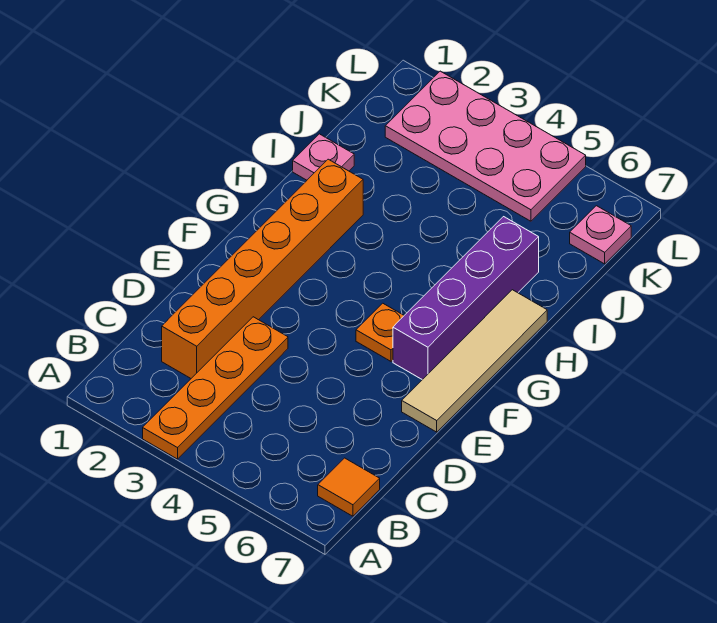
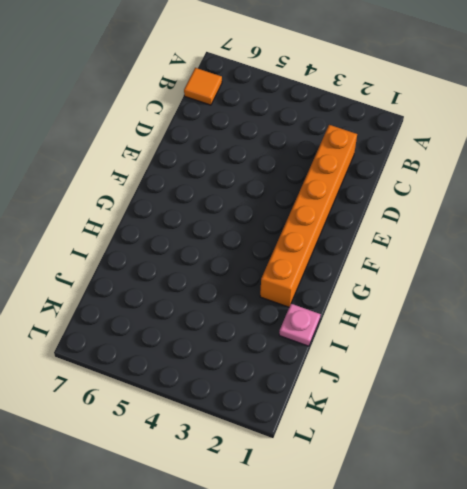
none -> orange 1x4 plate [143,317,288,459]
none -> tan 1x4 tile [402,290,547,432]

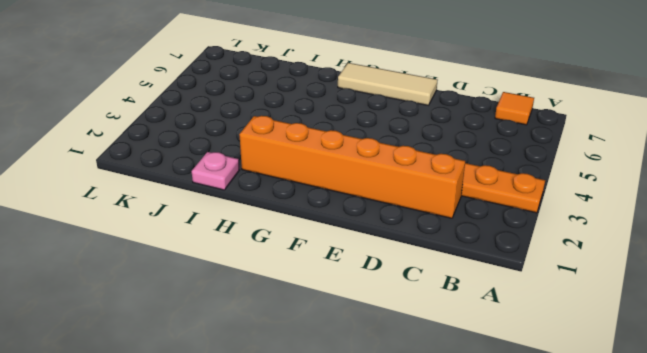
tan 1x3 tile [338,63,438,105] -> tan 1x4 tile [402,290,547,432]
none -> orange 1x1 plate [356,303,404,361]
none -> purple 1x4 brick [393,217,539,380]

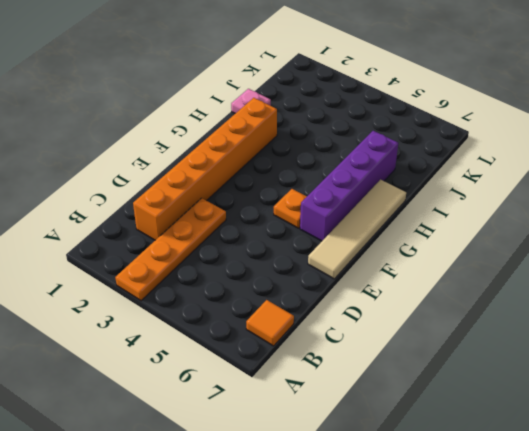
none -> pink 2x4 plate [385,71,586,221]
none -> pink 1x1 plate [570,206,631,264]

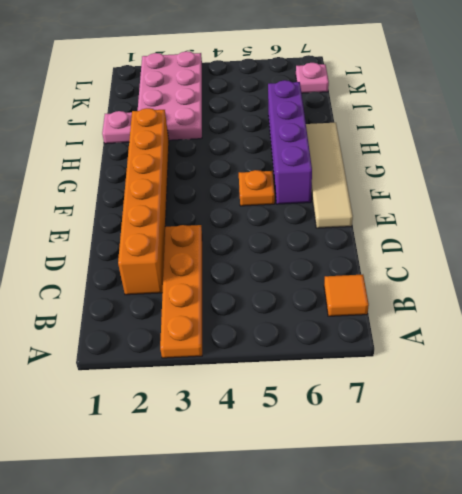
pink 2x4 plate [138,51,202,140] -> pink 2x4 plate turned to [385,71,586,221]

